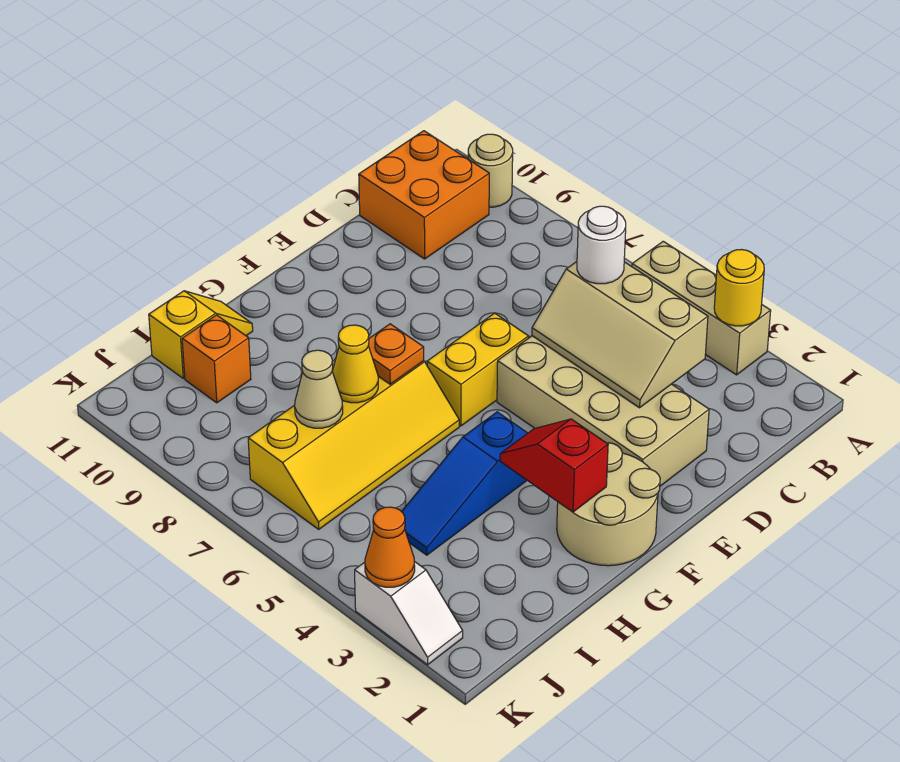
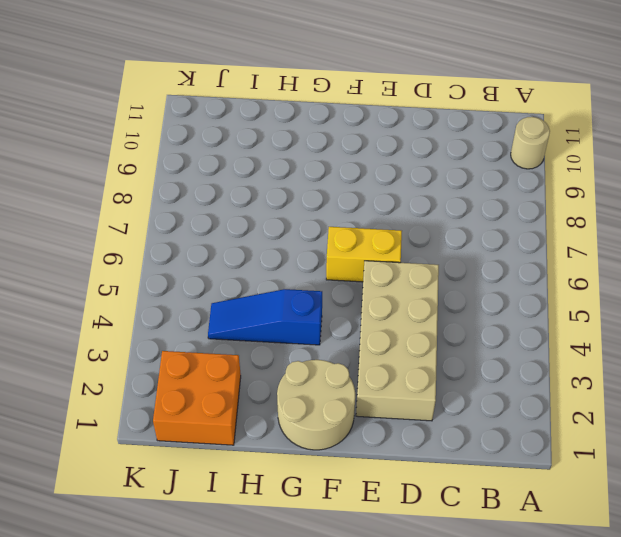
orange 2x2 brick [153,351,241,445] -> orange 2x2 brick moved to [359,131,489,259]
none -> tan 1x3 brick [632,241,771,375]
none -> yellow 2x4 slope [248,361,459,529]
none -> yellow 1x2 slope [149,291,253,378]

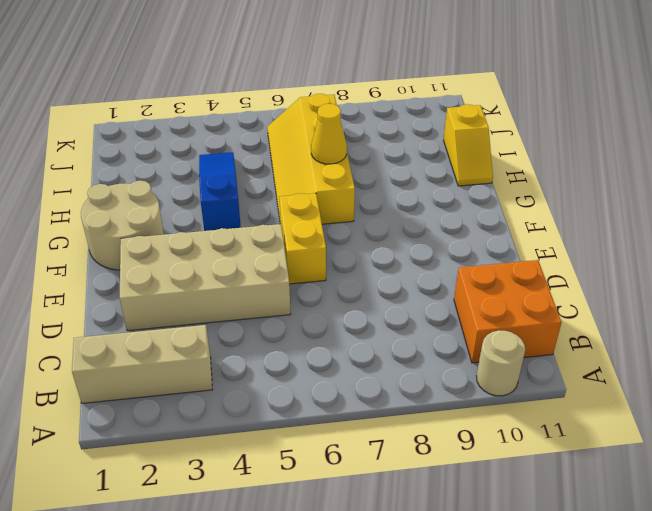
tan 1x3 brick [72,325,212,403] -> tan 1x3 brick moved to [632,241,771,375]
none -> orange 1x1 brick [182,315,251,403]
none -> white 1x2 slope [355,561,463,665]
none -> yellow 1x1 round brick [714,250,764,326]

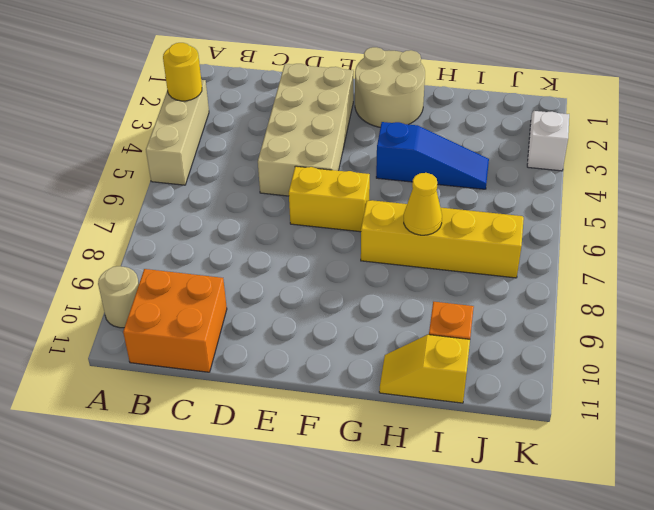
none -> tan 2x3 slope [532,262,708,408]
none -> red 1x2 slope [500,419,608,512]
none -> orange 1x1 plate [368,324,424,384]

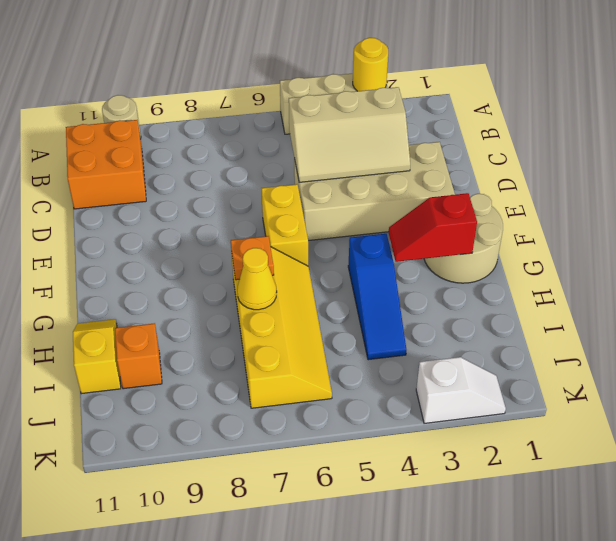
none -> tan 1x1 cone [295,350,343,428]
none -> orange 1x1 cone [365,507,415,587]
none -> white 1x1 round brick [577,206,626,284]

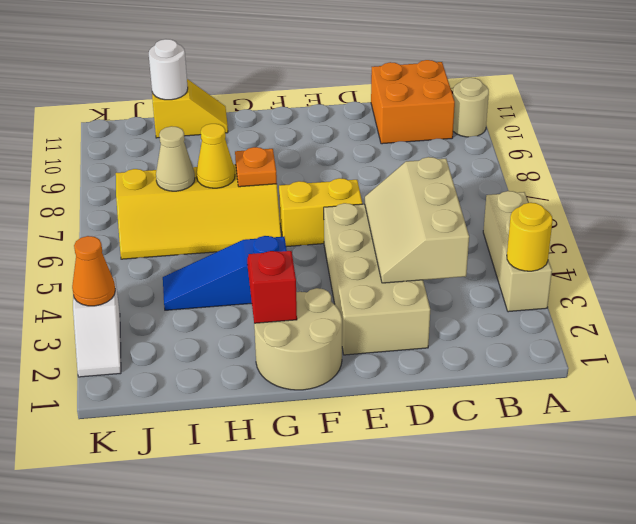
white 1x1 round brick [149,39,188,100] -> white 1x1 round brick moved to [577,206,626,284]
none -> orange 1x1 brick [182,315,251,403]

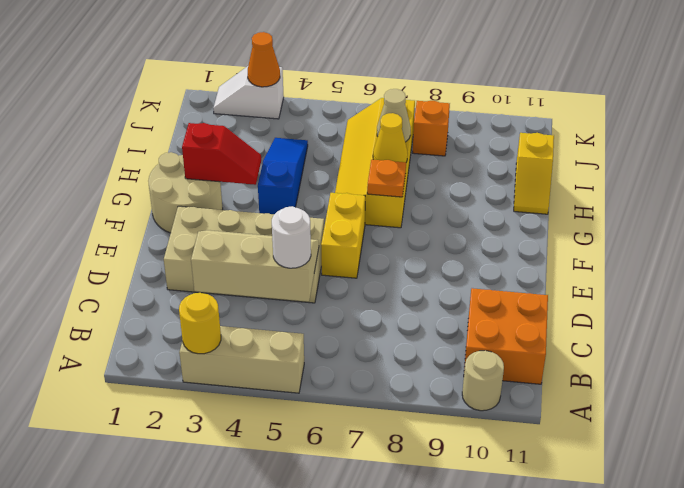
orange 1x1 brick [413,101,450,156] -> orange 1x1 brick moved to [182,315,251,403]

